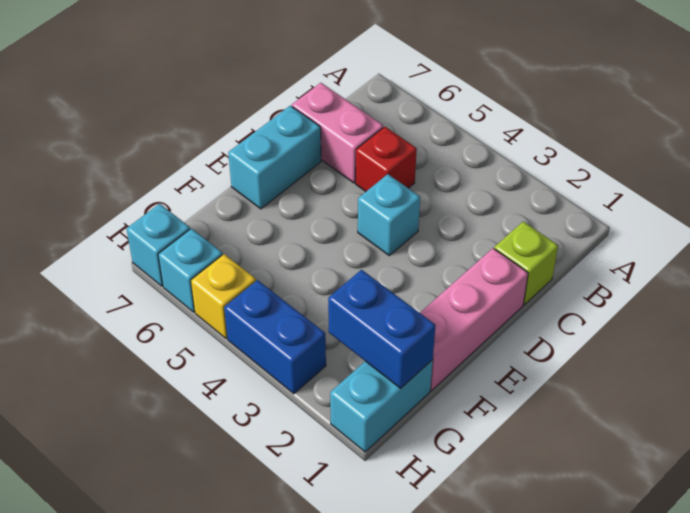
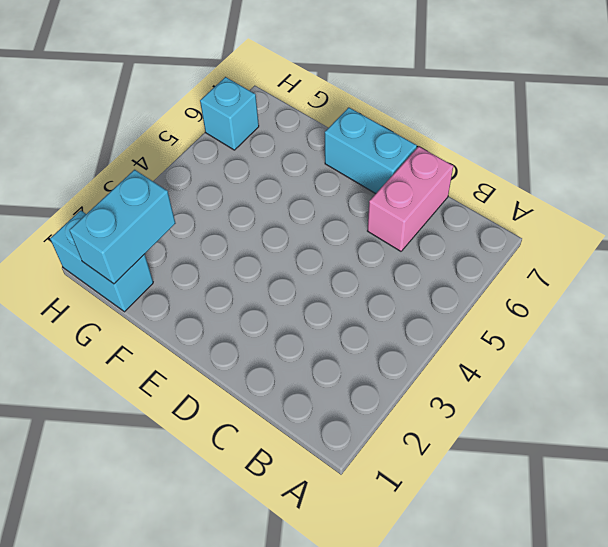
cyan 1x2 brick [70,170,176,284] -> blue 1x2 brick [328,270,436,389]
none -> lime 1x1 brick [494,221,558,305]
none -> red 1x1 brick [356,127,417,191]
none -> pink 1x3 brick [420,248,528,390]

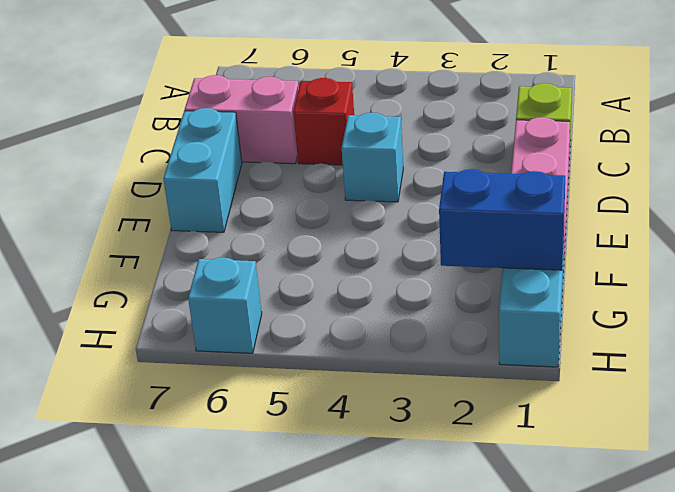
none -> blue 1x2 brick [224,280,326,394]
none -> yellow 1x1 brick [191,254,256,339]
none -> cyan 1x1 brick [127,204,190,286]

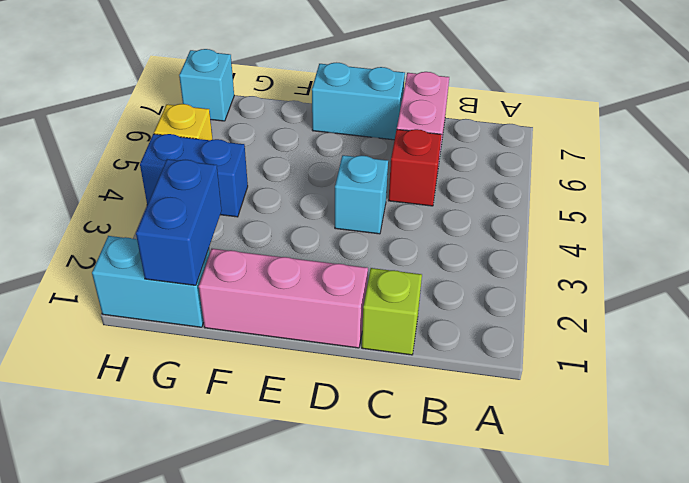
blue 1x2 brick [140,134,248,217] -> blue 1x2 brick turned to [224,280,326,394]
none -> cyan 1x1 brick [158,228,223,312]

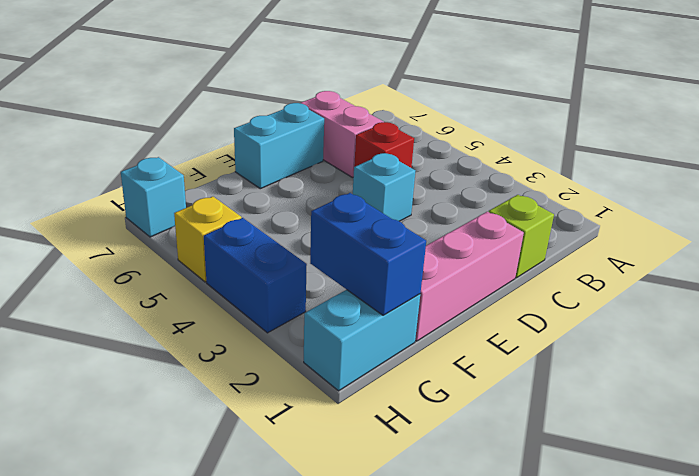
none -> cyan 1x1 brick [158,228,223,312]

